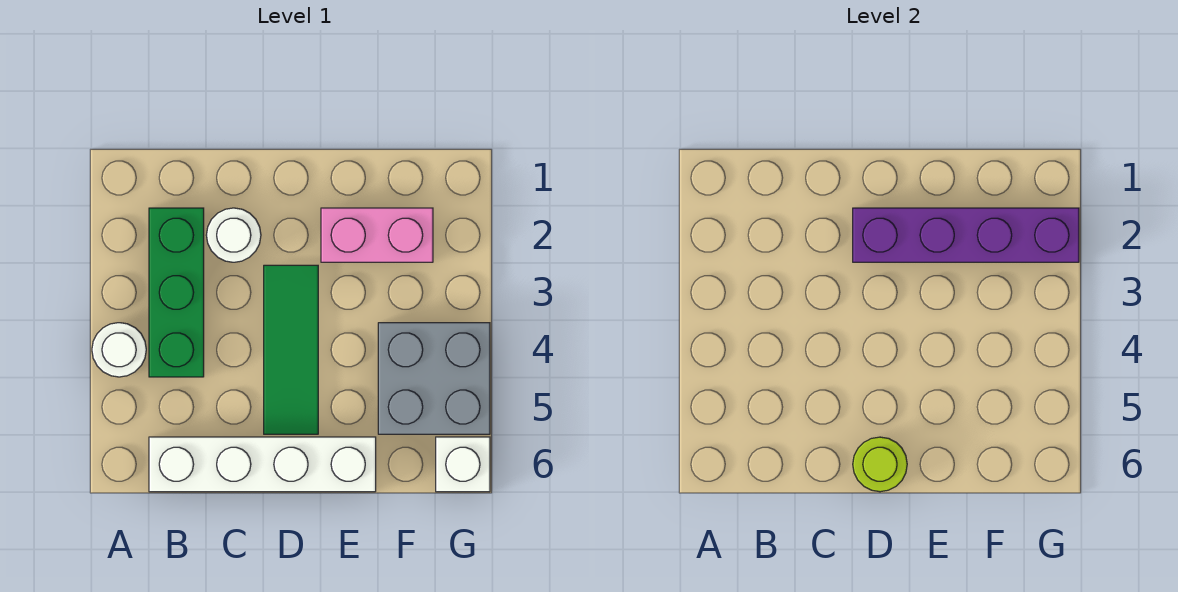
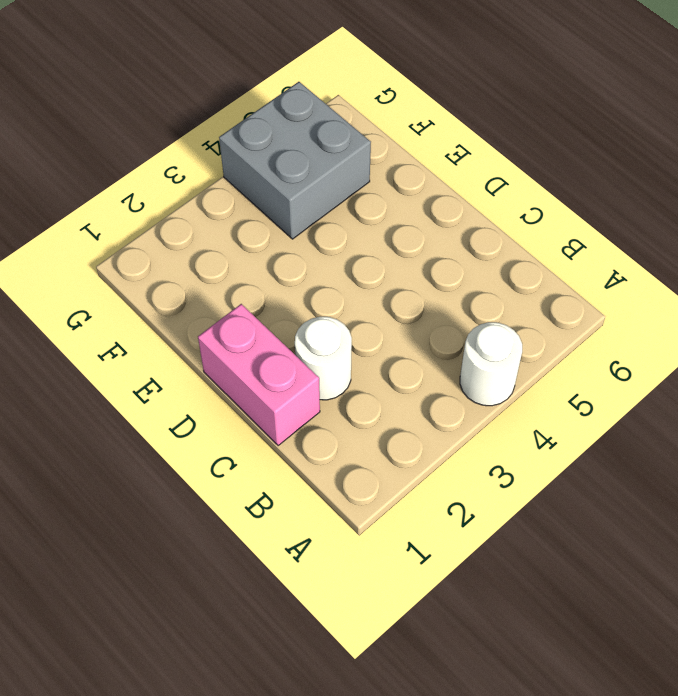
pink 1x2 brick [198,304,320,446] -> pink 1x2 brick moved to [321,208,433,262]
none -> green 1x3 brick [149,208,204,377]
none -> white 1x4 brick [149,437,376,492]

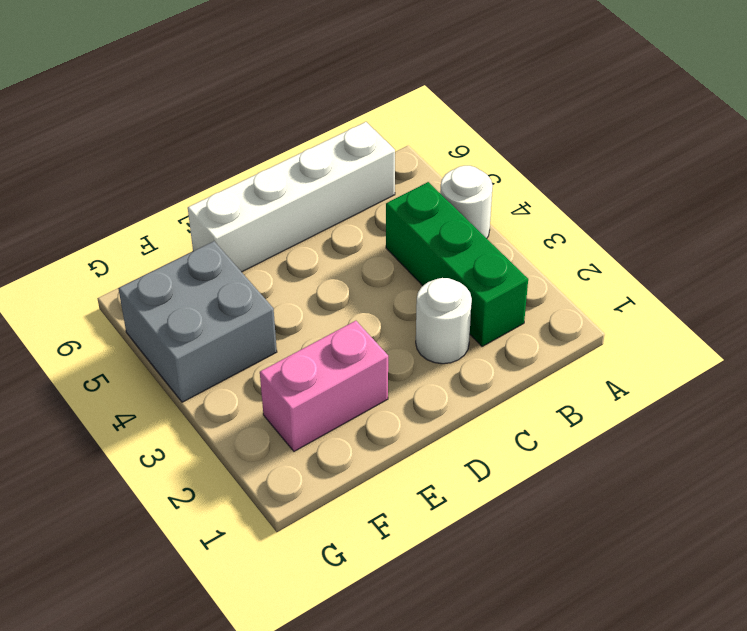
none -> green 1x3 tile [264,265,318,434]
none -> white 1x1 brick [436,437,490,492]

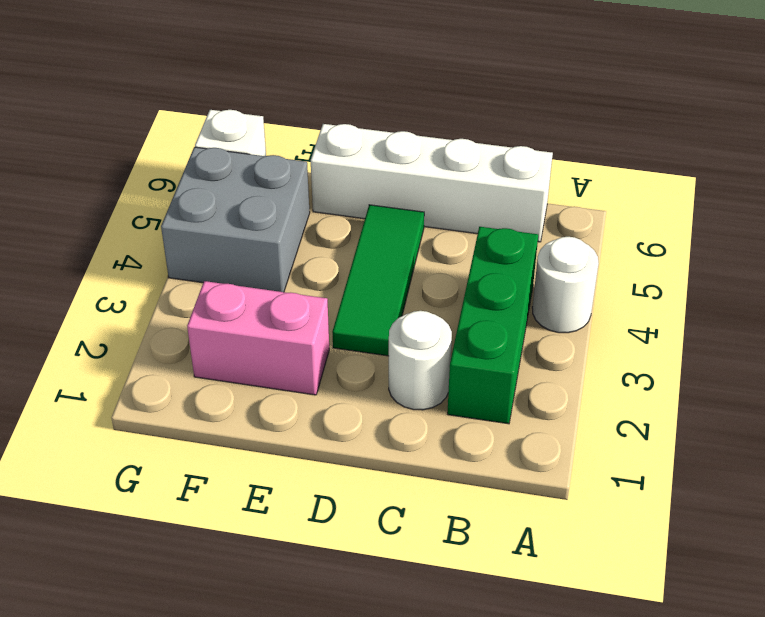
none -> purple 1x4 brick [853,208,1079,262]
none -> lime 1x1 round brick [853,437,907,492]

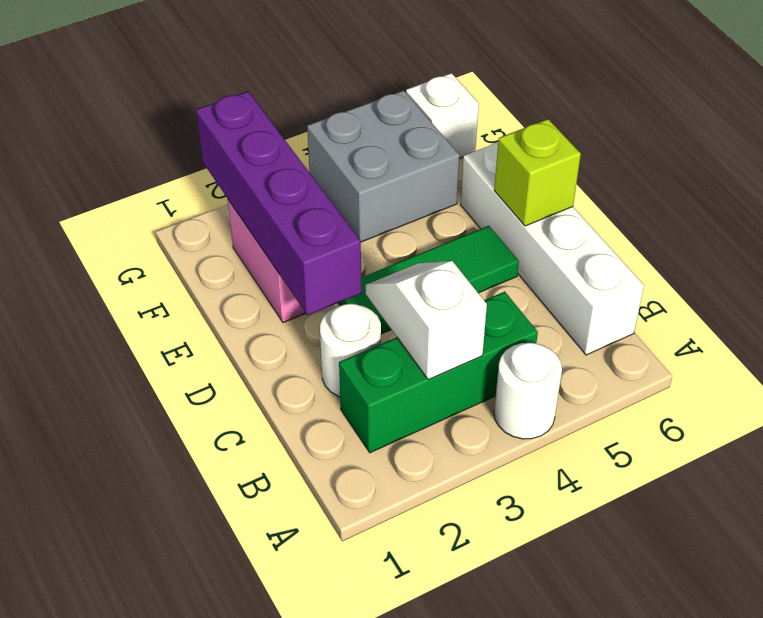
white 1x2 slope [366,261,487,380] -> none
lime 1x1 brick [494,119,581,226] -> lime 1x1 round brick [853,437,907,492]

